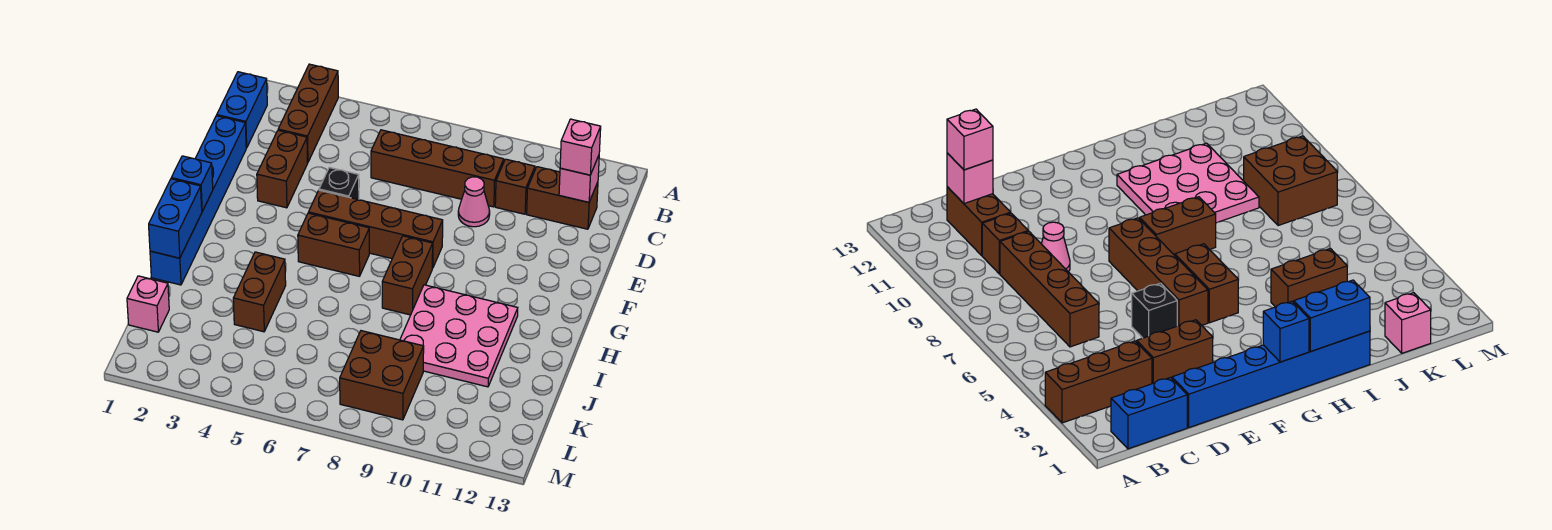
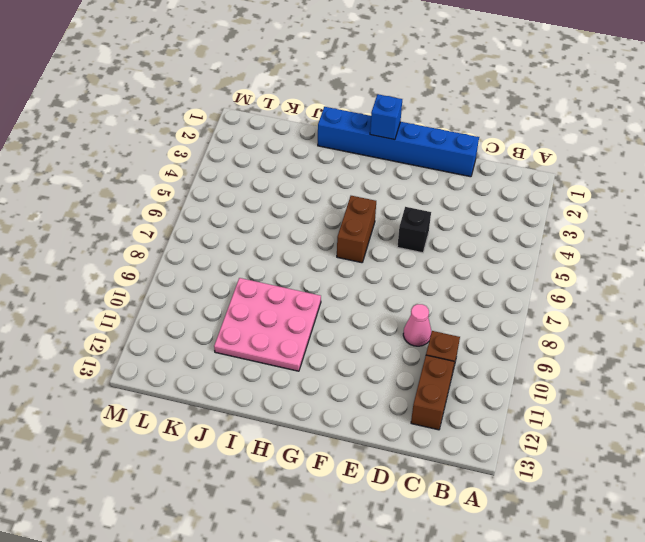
none -> brown 1x3 brick [278,64,338,163]
none -> blue 1x2 brick [217,72,267,148]
none -> brown 1x4 brick [371,130,504,207]

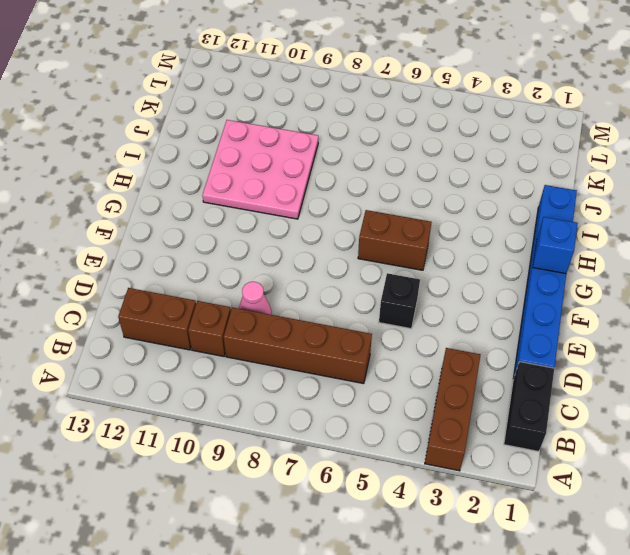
black 1x2 brick [504,362,554,451] -> blue 1x2 brick [217,72,267,148]
none -> brown 1x2 brick [257,130,308,208]
none -> brown 1x4 brick [308,190,443,268]
none -> brown 1x2 brick [382,236,433,315]

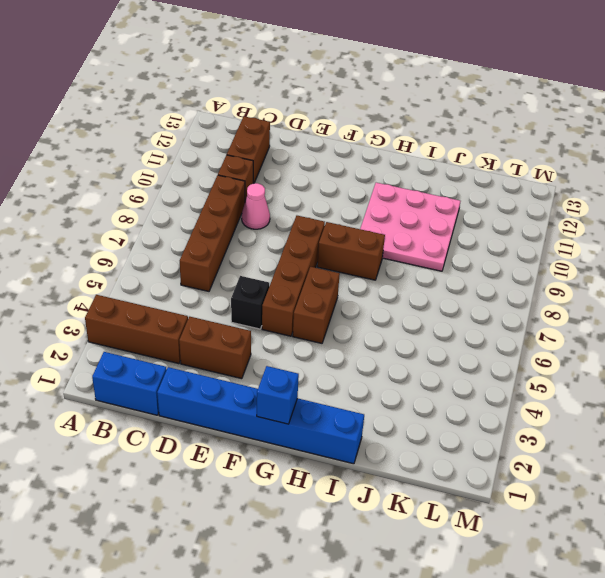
none -> brown 1x2 brick [233,252,286,332]
none -> pink 1x1 brick [127,276,169,332]
none -> brown 2x2 brick [340,331,424,420]

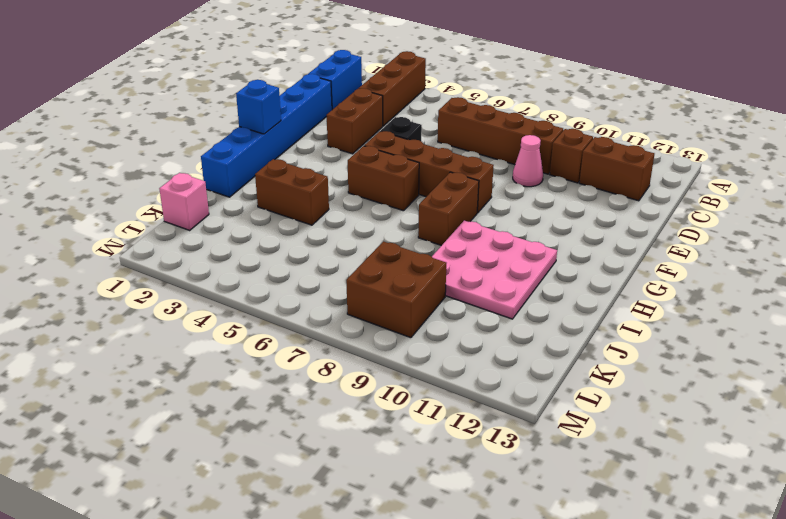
brown 1x2 brick [255,159,329,225] -> brown 1x2 brick turned to [233,252,286,332]
none -> pink 1x1 brick [559,156,599,202]
none -> blue 1x2 brick [149,179,202,258]
none -> pink 1x1 brick [560,119,601,175]

